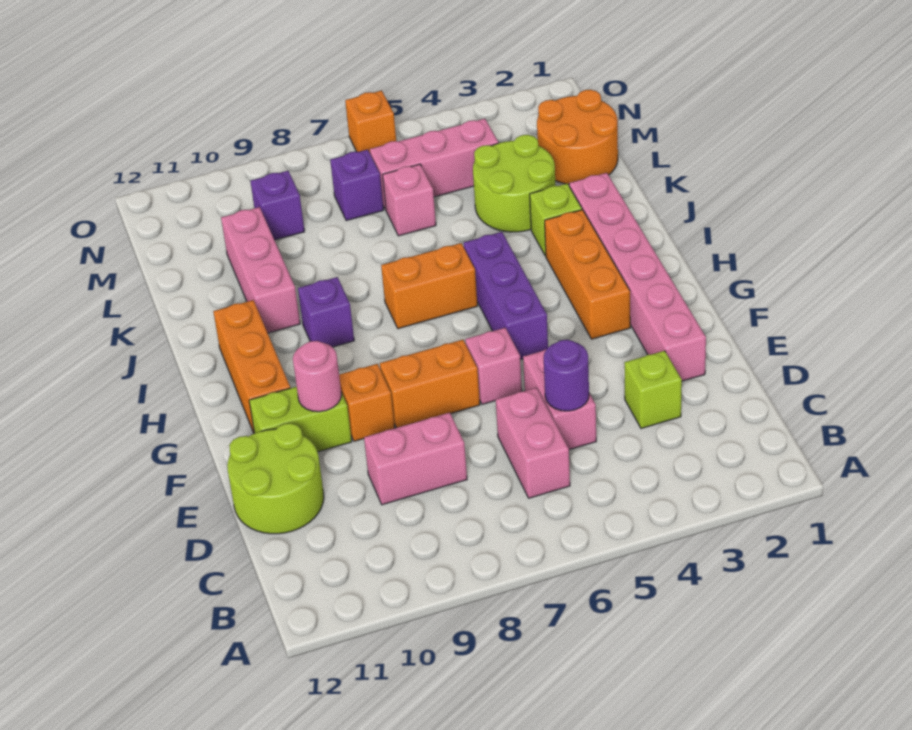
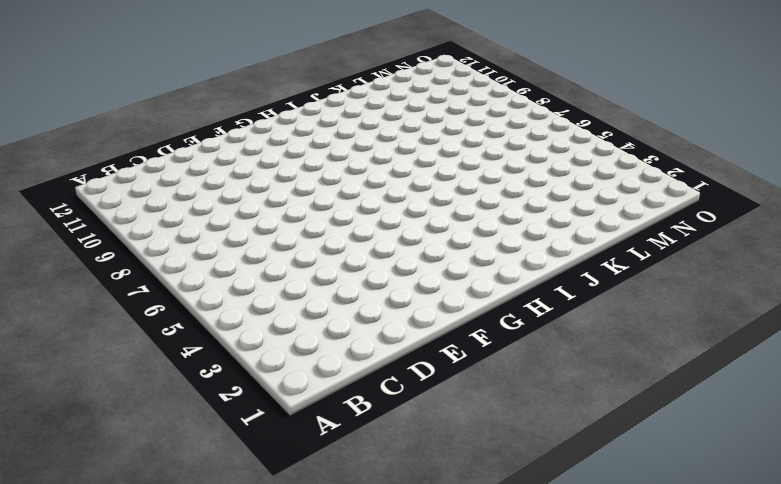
none -> pink 1x2 brick [496,388,570,498]
none -> lime 1x1 brick [624,351,682,429]
none -> pink 1x2 brick [523,349,596,450]

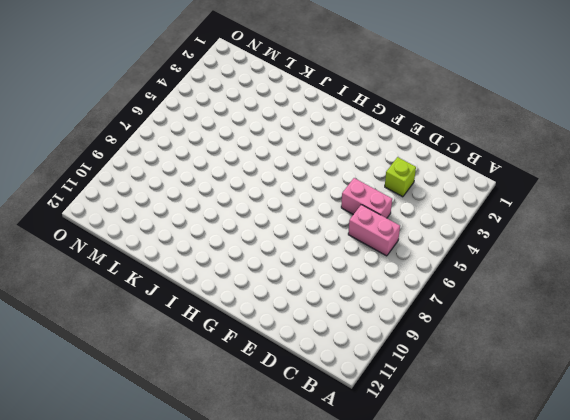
none -> pink 1x2 brick [364,413,467,505]
none -> lime 2x2 round brick [227,423,324,534]
none -> pink 1x6 brick [569,173,706,381]

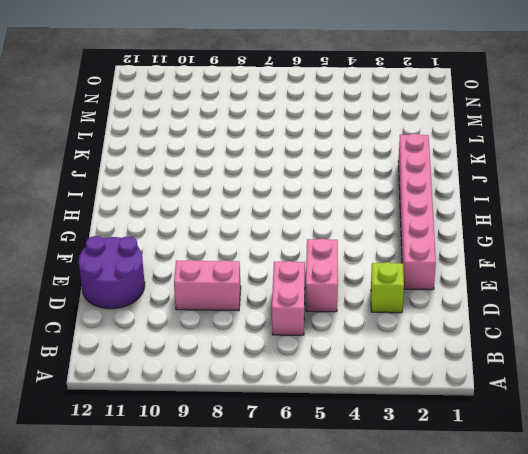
purple 2x2 round brick [79,236,145,309] -> lime 2x2 round brick [227,423,324,534]
none -> pink 1x1 brick [465,328,522,404]
none -> orange 1x2 brick [380,340,480,428]
none -> orange 1x1 brick [339,364,395,441]

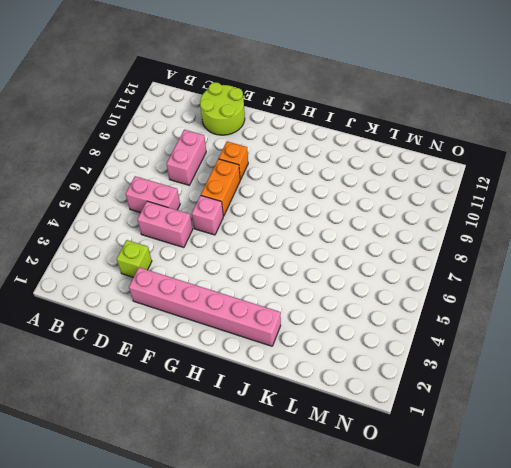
none -> lime 1x2 brick [249,387,352,452]
none -> orange 1x3 brick [545,210,630,339]
none -> purple 1x3 brick [463,232,548,360]

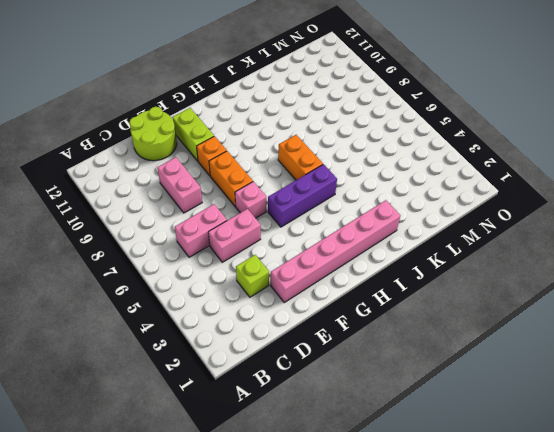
none -> orange 1x3 brick [545,210,630,339]
none -> orange 1x3 brick [213,300,290,433]
none -> purple 1x1 brick [298,277,354,347]

